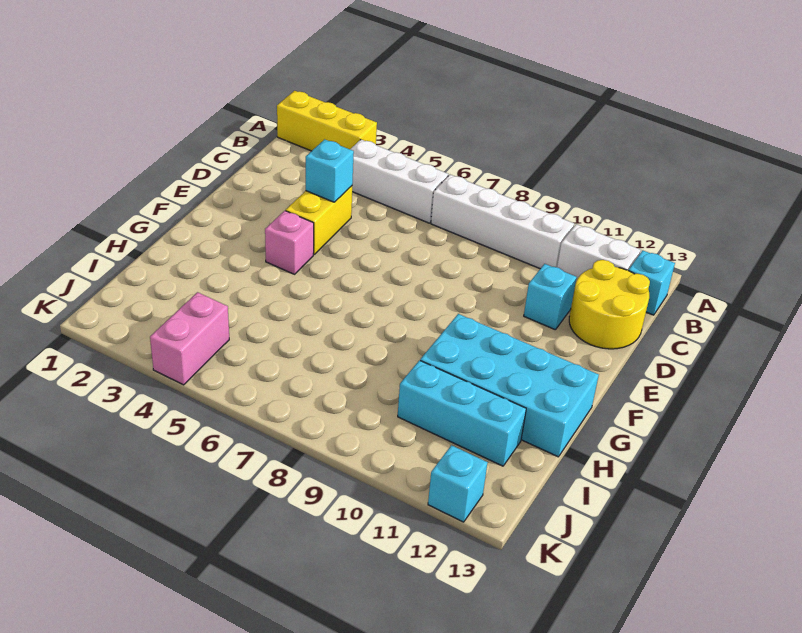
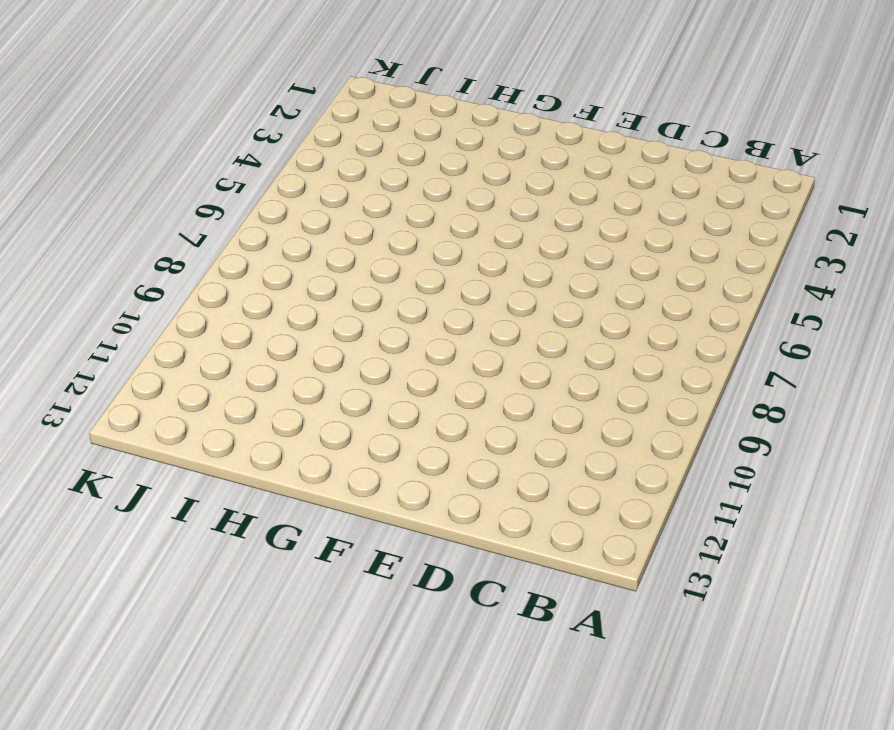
none -> yellow 1x3 brick [277,91,377,151]
none -> white 1x3 brick [350,140,448,223]
none -> white 1x4 brick [431,175,574,269]

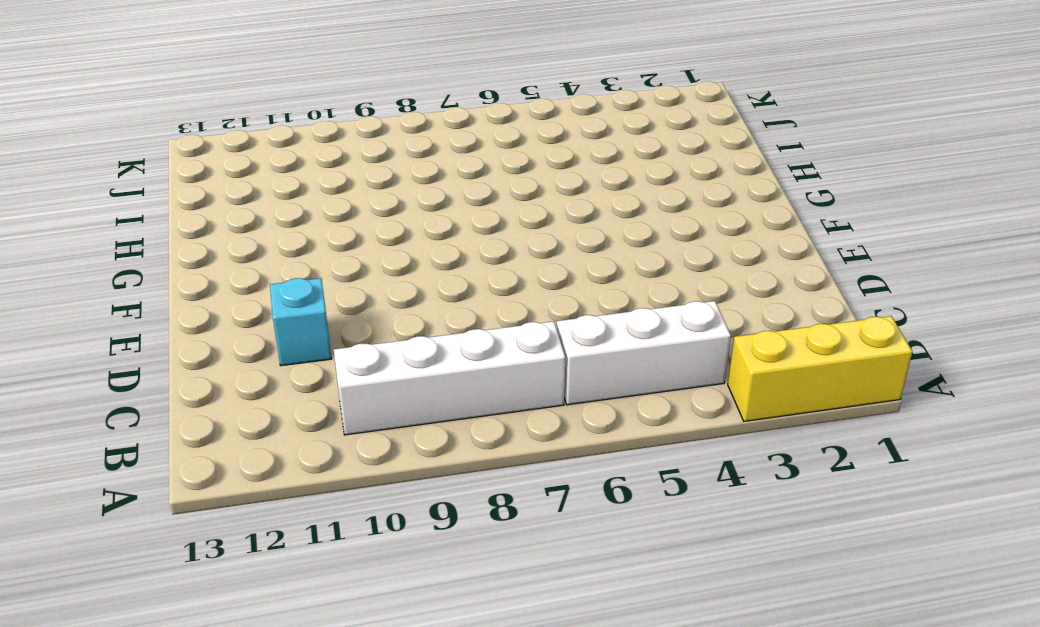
none -> white 1x2 brick [557,224,641,281]
none -> cyan 1x1 brick [628,250,675,315]
none -> yellow 2x2 round brick [569,260,650,349]

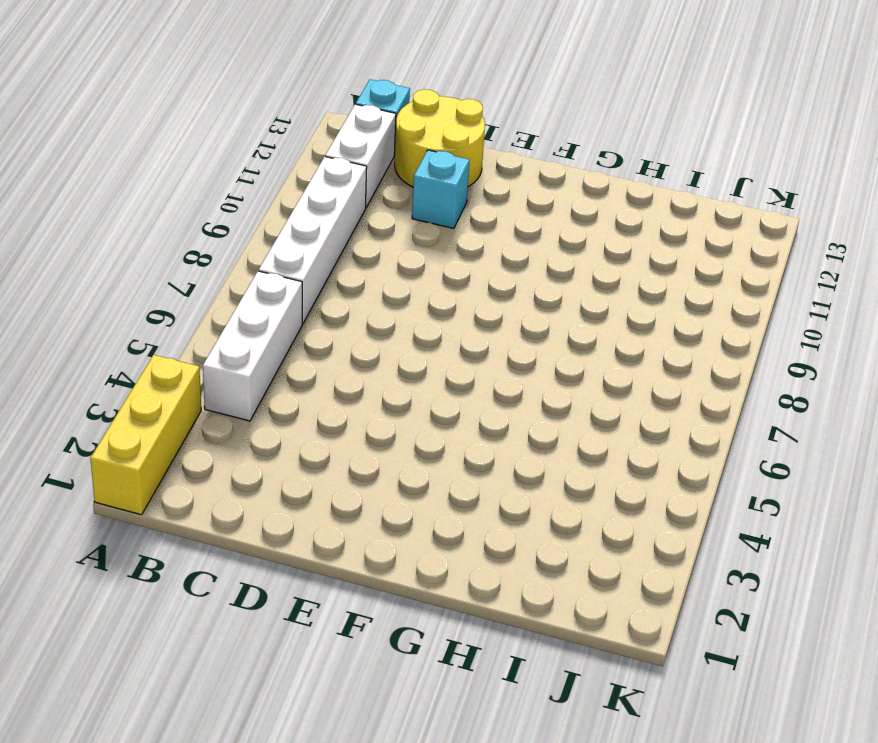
none -> yellow 1x2 brick [286,186,352,254]
none -> pink 1x1 brick [265,211,314,274]
none -> cyan 2x4 brick [420,314,599,457]

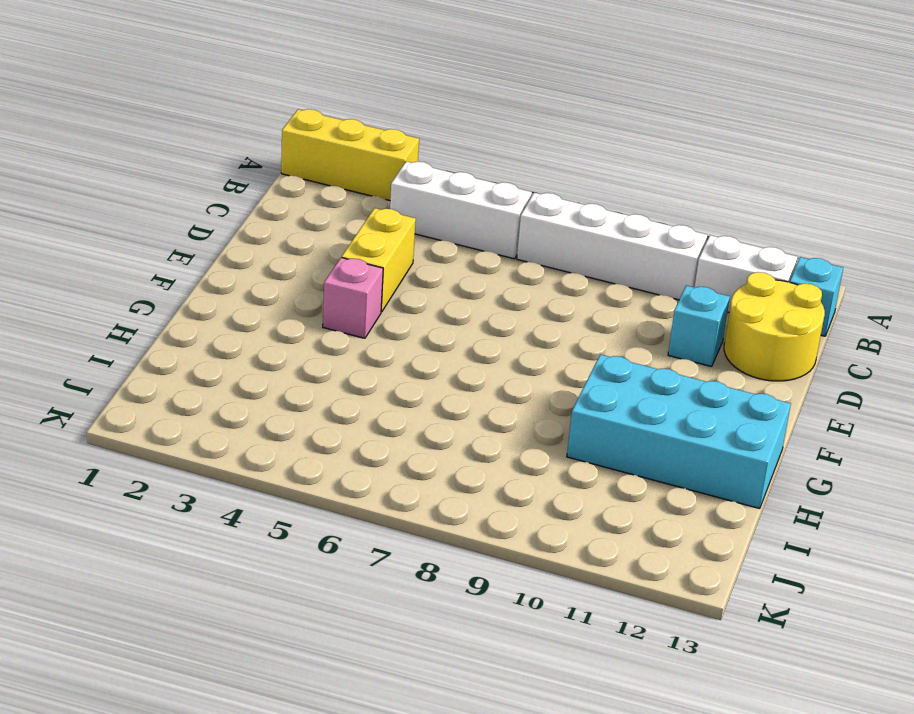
none -> cyan 1x3 brick [398,360,526,466]
none -> pink 1x2 brick [150,292,229,385]
none -> cyan 1x1 brick [428,445,488,522]

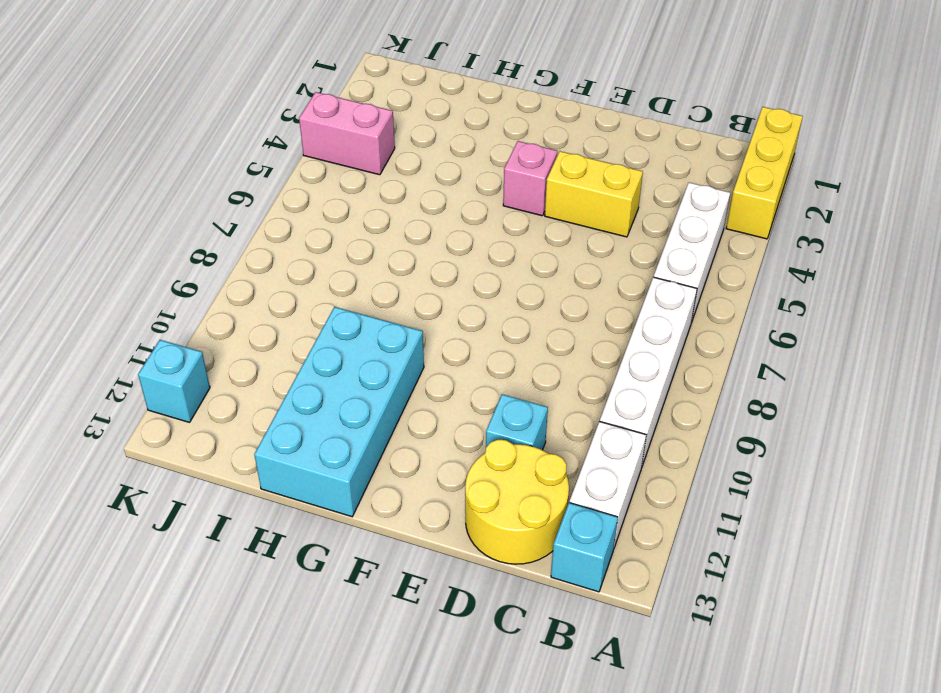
none -> cyan 1x3 brick [398,360,526,466]
none -> cyan 1x1 brick [306,139,354,202]

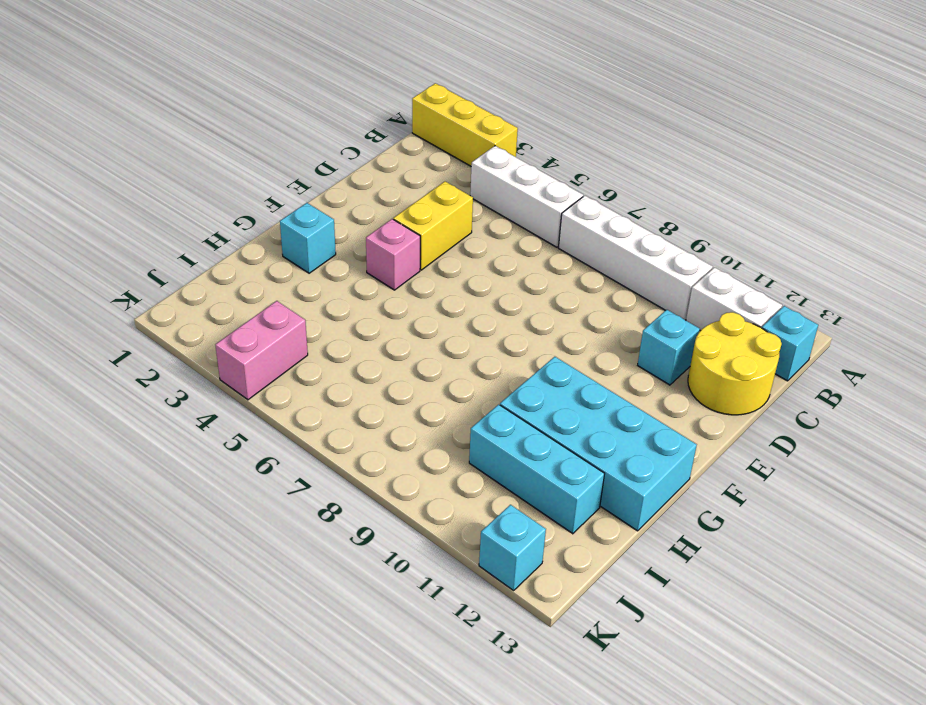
cyan 1x1 brick [280,203,336,273] -> cyan 1x1 brick moved to [306,139,354,202]

